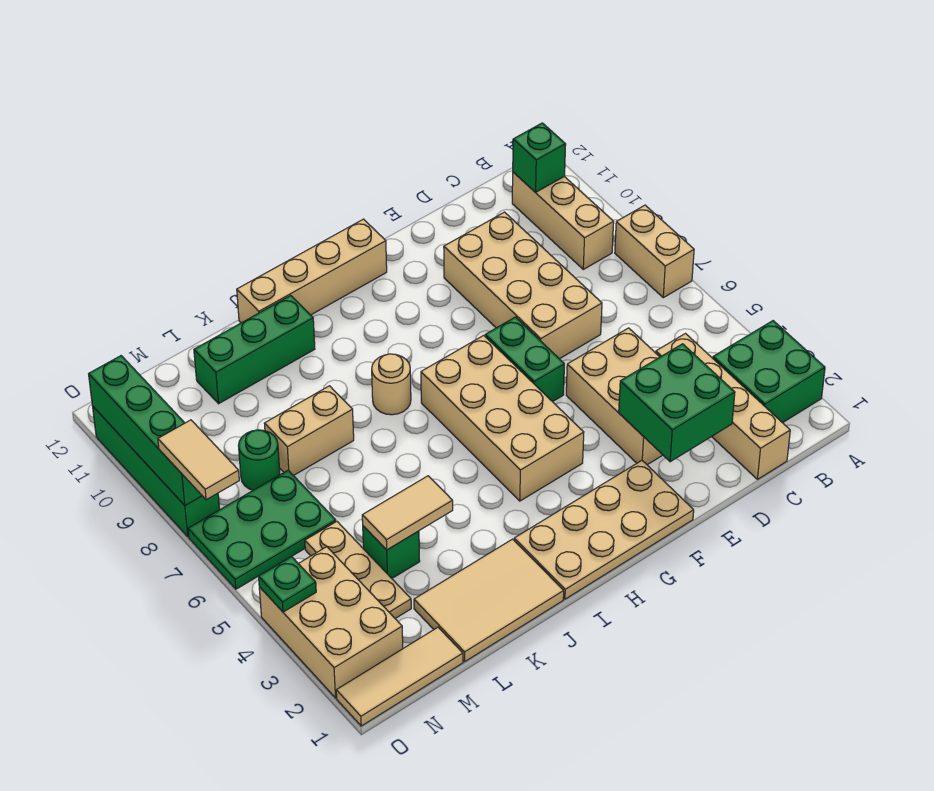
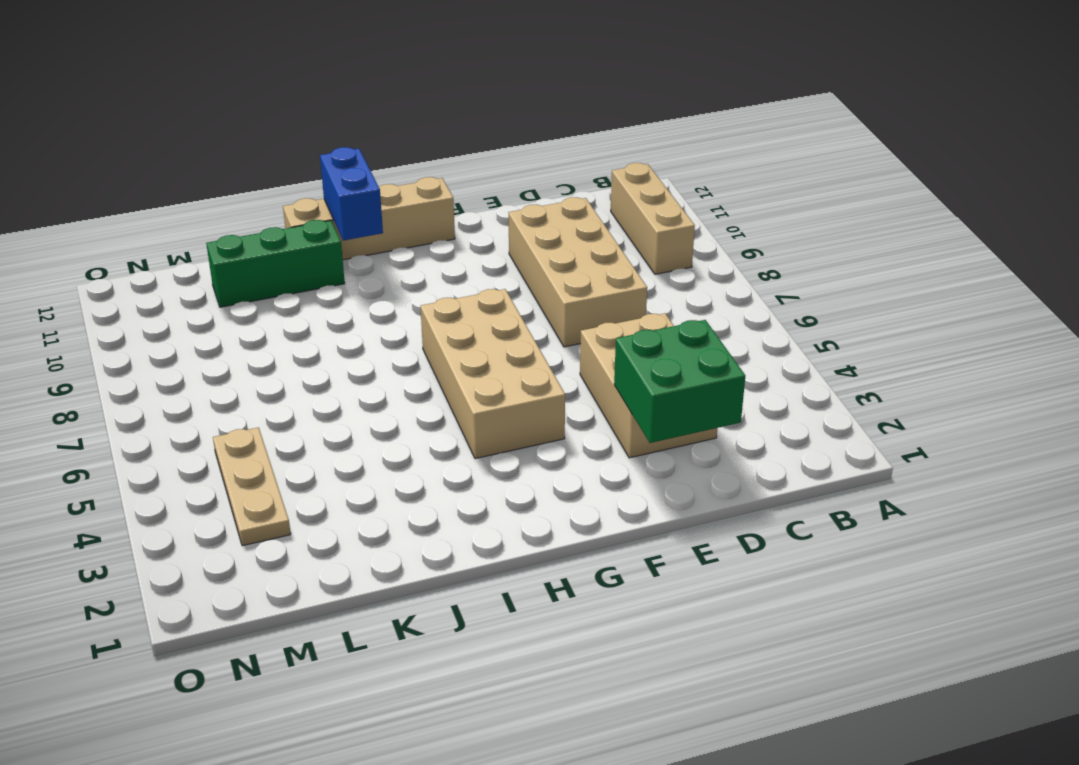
blue 1x2 brick [320,147,383,241] -> none
none -> green 2x2 brick [713,321,825,423]
none -> tan 1x2 brick [615,205,694,298]
none -> tan 1x4 brick [656,334,790,479]

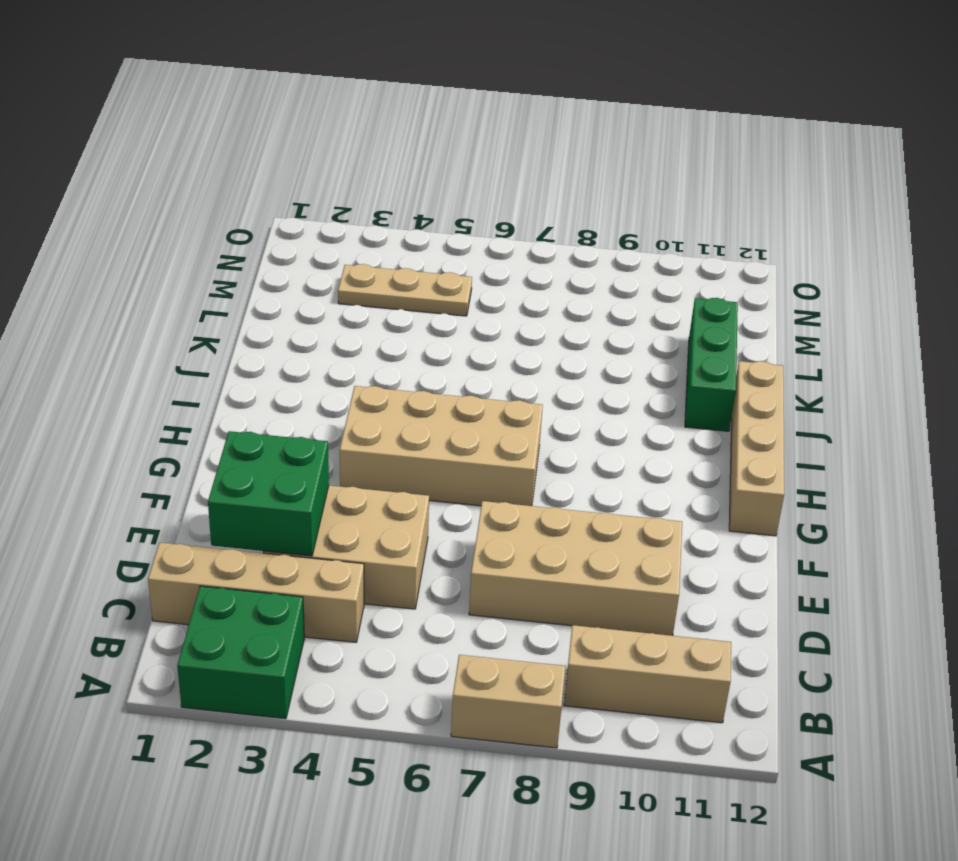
none -> tan 2x4 plate [514,461,694,599]
none -> green 1x2 brick [485,317,564,402]
none -> tan 1x1 round brick [372,354,411,415]

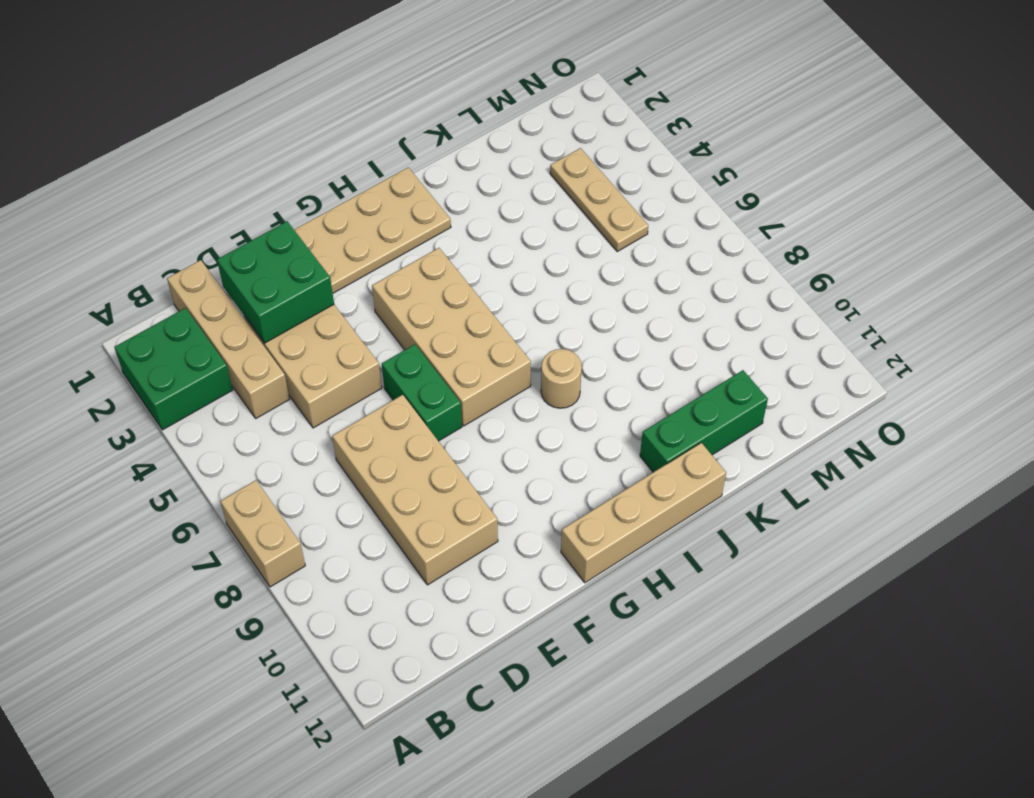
none -> tan 1x3 brick [512,172,614,269]
none -> tan 2x3 tile [414,539,564,662]
none -> tan 1x2 brick [264,386,354,476]

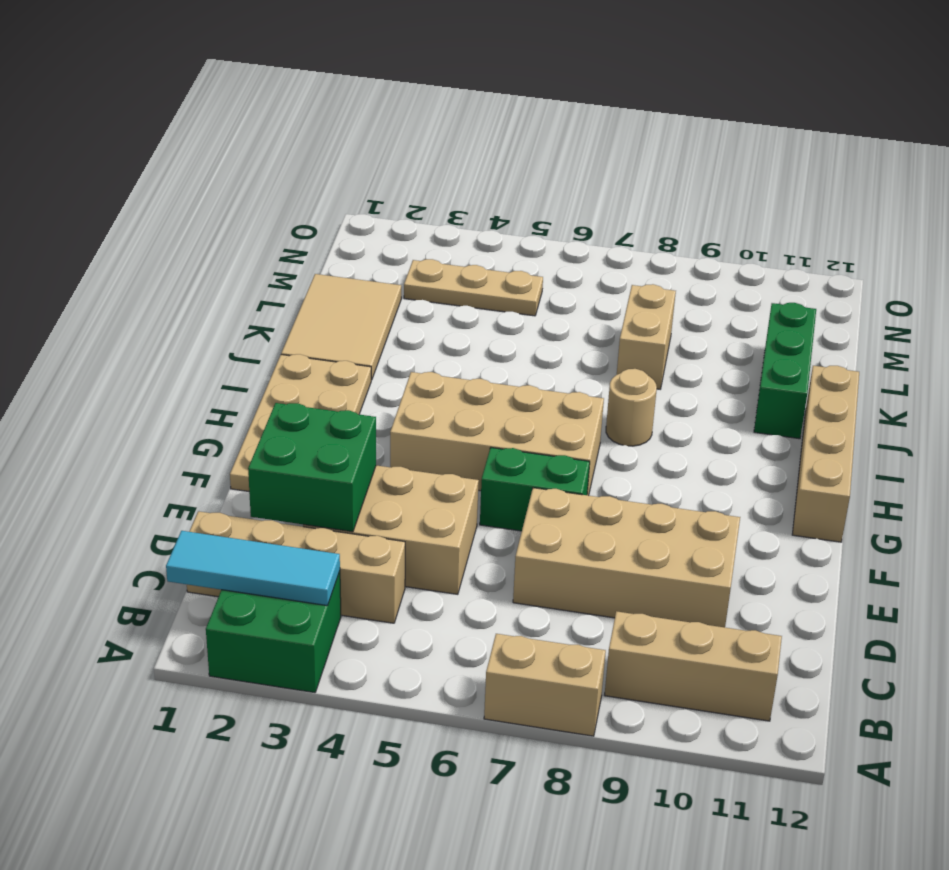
cyan 1x3 tile [166,531,340,606] -> none
none -> green 1x1 brick [363,526,420,578]
none -> tan 1x3 tile [336,627,463,726]
none -> green 2x3 plate [188,470,336,589]

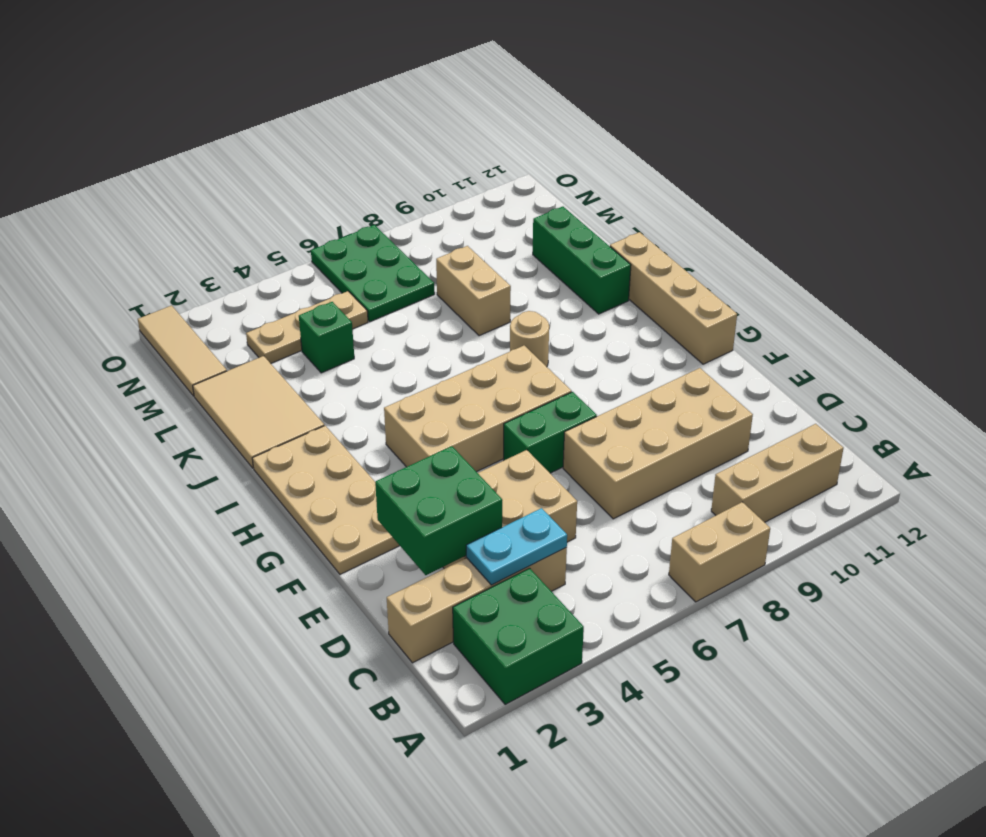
cyan 1x2 plate [466,508,567,585] -> none
none -> green 1x1 round brick [238,430,280,490]
none -> tan 2x3 brick [259,547,403,698]
none -> green 1x4 brick [93,407,220,537]

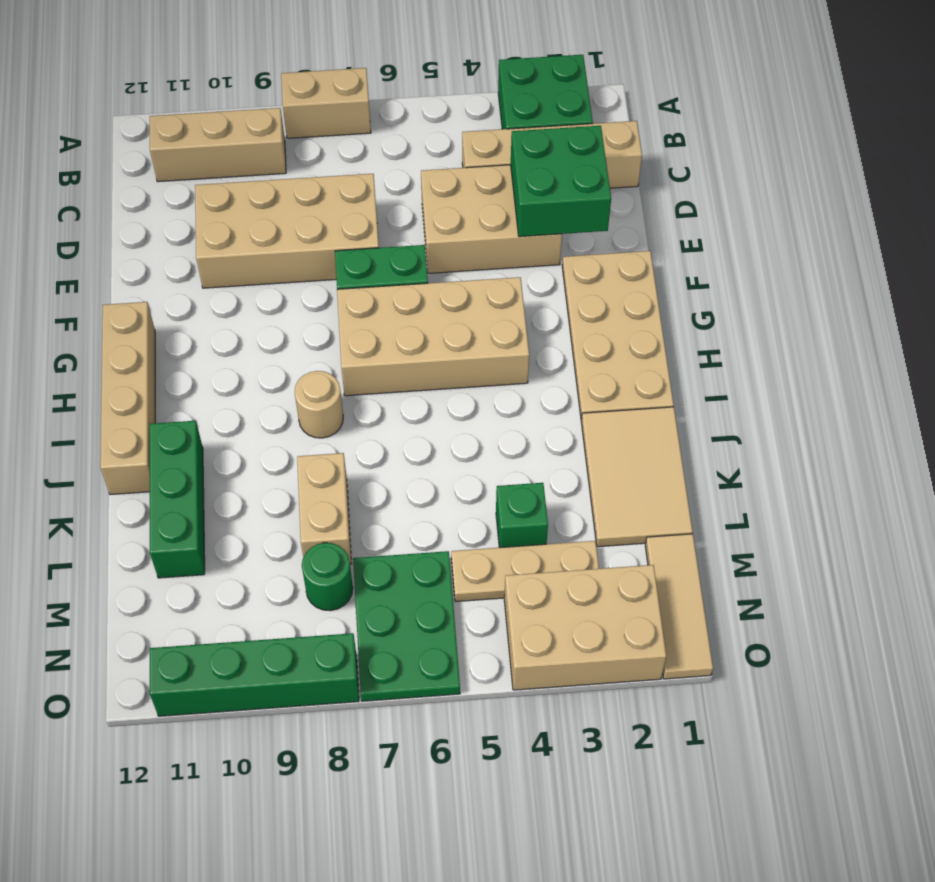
none -> green 1x1 brick [513,123,566,192]
none -> tan 1x2 tile [362,476,453,550]
none -> green 1x1 plate [259,557,316,612]

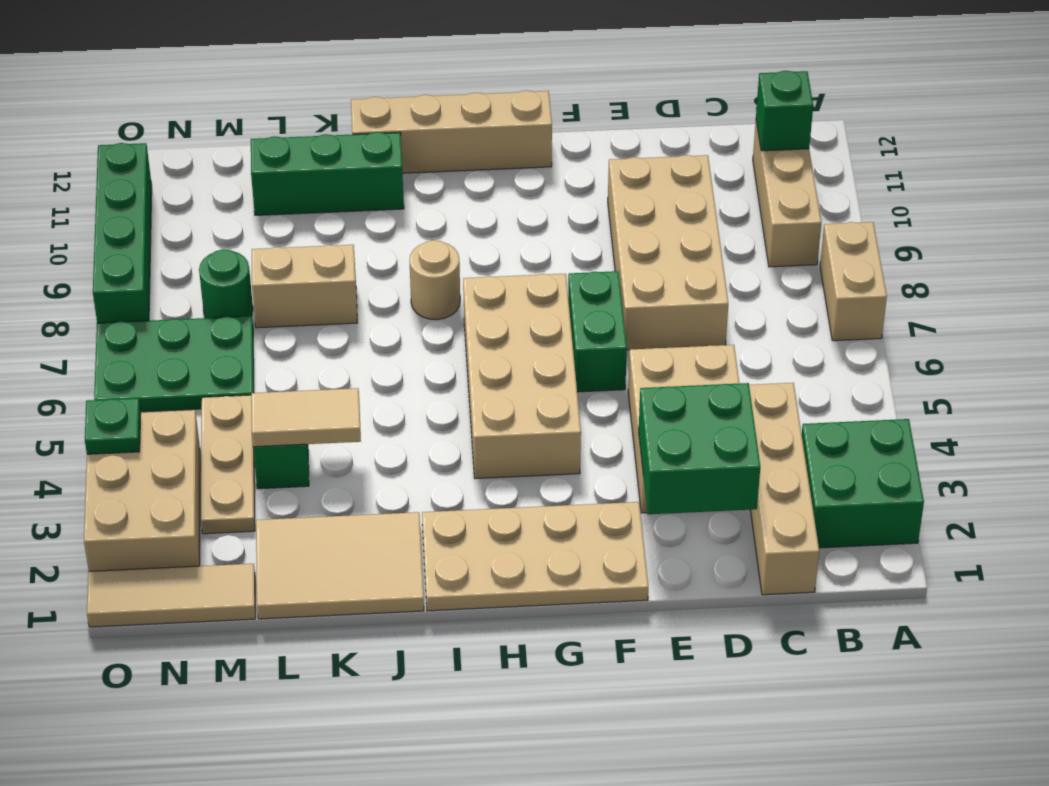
none -> green 1x4 brick [89,356,202,506]
none -> tan 1x2 tile [158,420,239,500]

